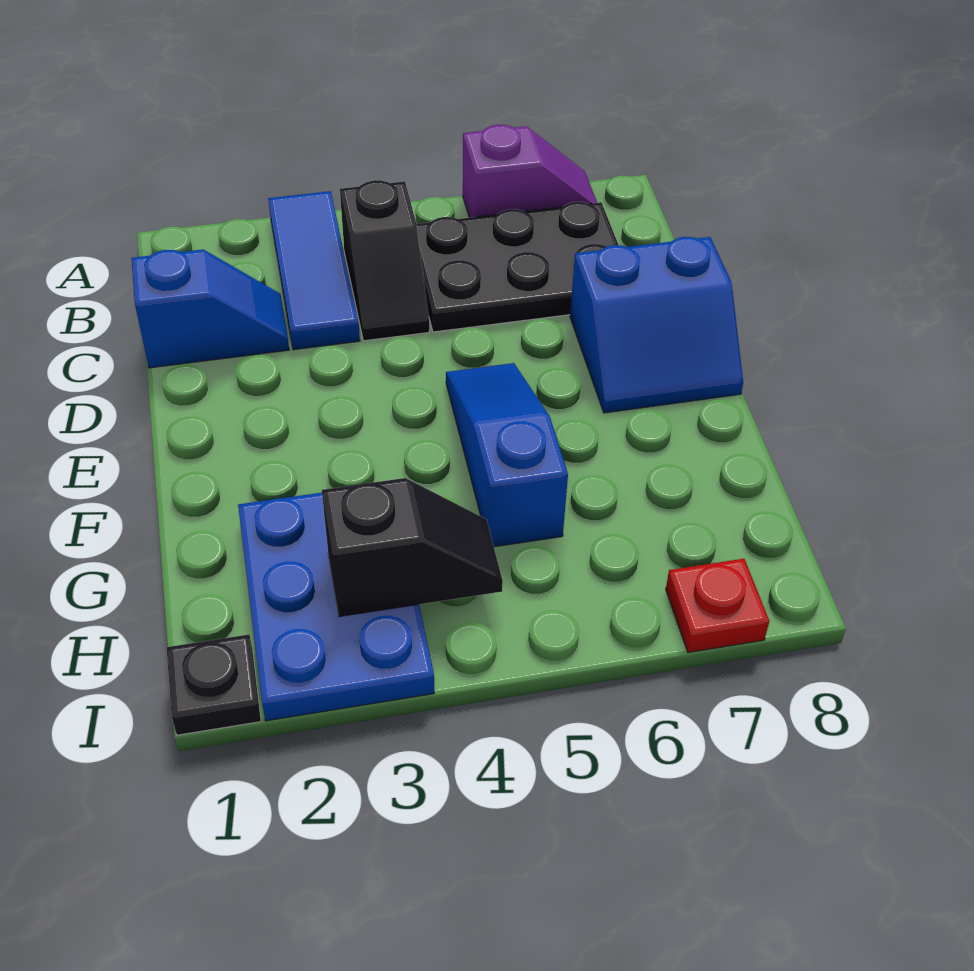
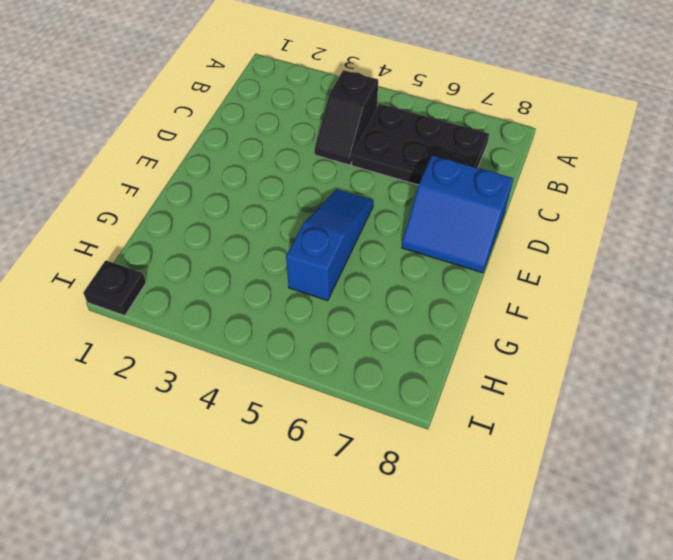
none -> blue 1x3 tile [268,191,360,350]
none -> purple 1x2 slope [463,125,597,218]

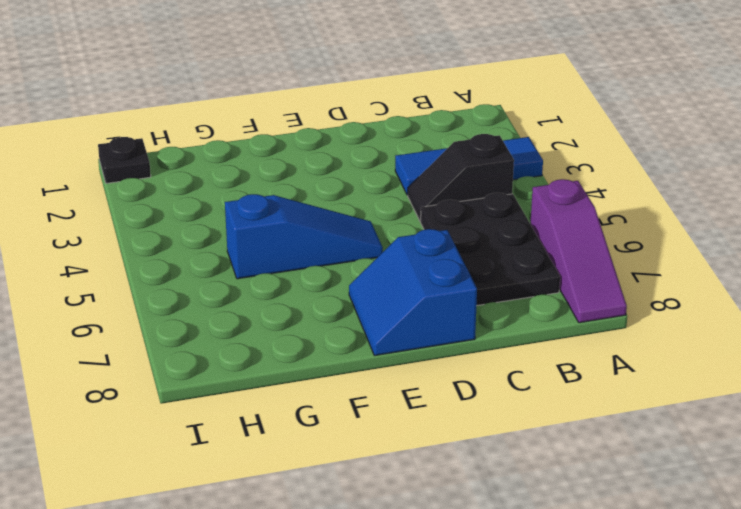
purple 1x3 slope [530,179,627,323] -> purple 1x2 slope [463,125,597,218]
none -> blue 1x2 slope [132,250,289,368]
none -> blue 2x3 plate [238,493,434,721]

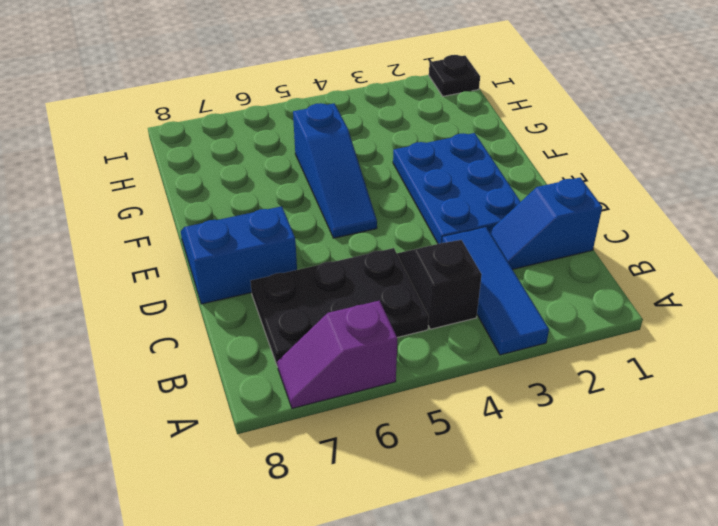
blue 2x3 plate [393,133,521,244] -> blue 2x3 plate moved to [238,493,434,721]
none -> red 1x1 plate [666,559,769,652]
none -> black 1x2 slope [322,478,503,617]

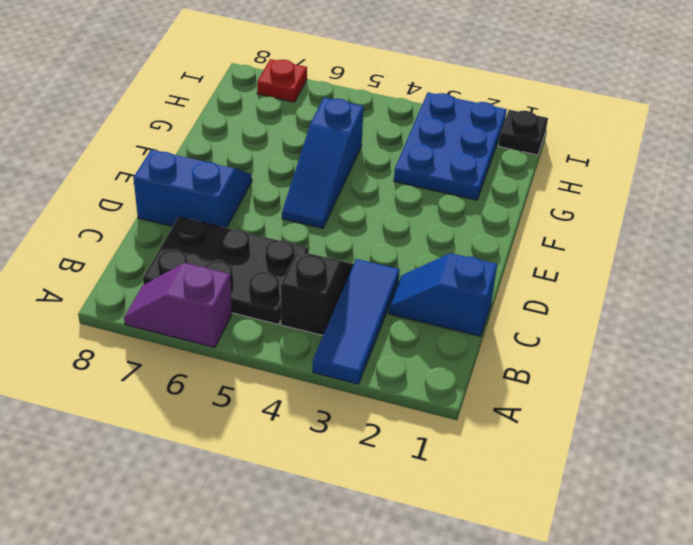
none -> black 1x2 slope [322,478,503,617]

